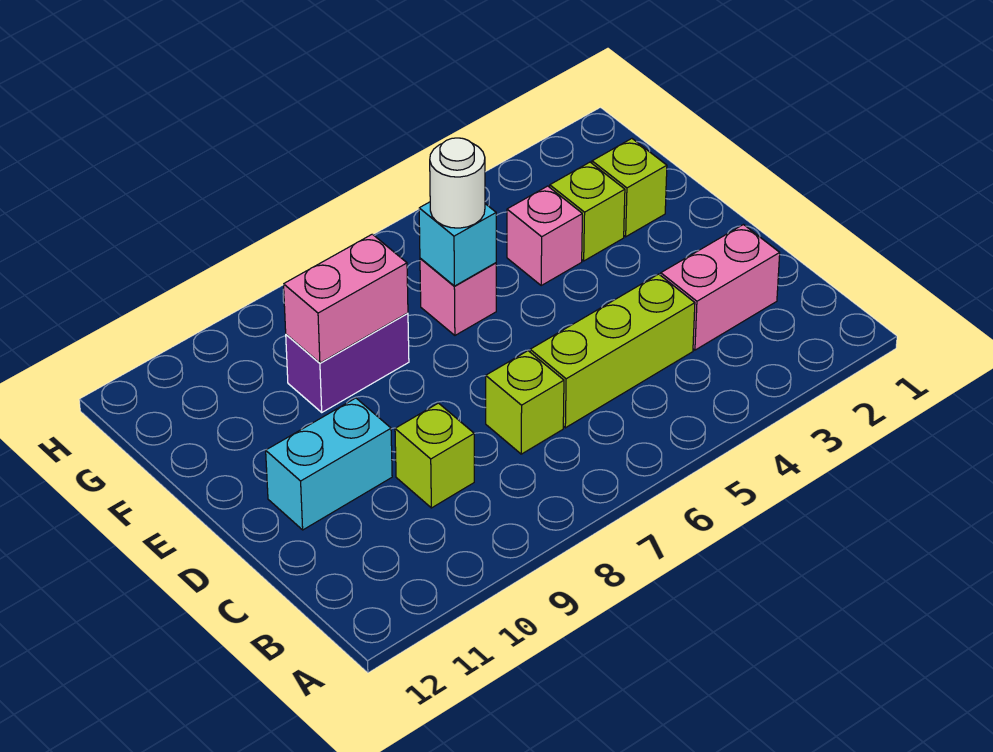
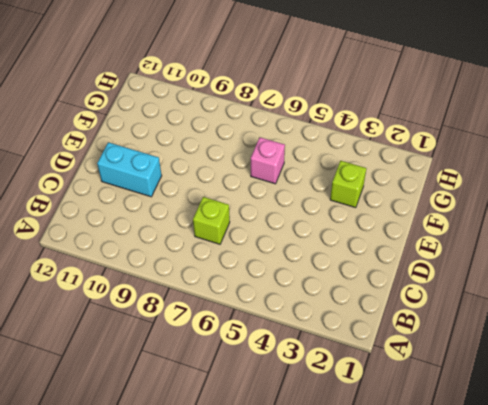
none -> pink 1x2 brick [661,225,780,350]
none -> lime 1x3 brick [530,274,695,428]
none -> lime 1x1 brick [395,403,474,508]

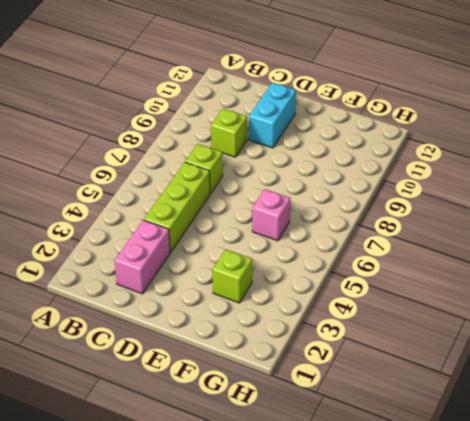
none -> lime 1x1 brick [592,139,667,237]
none -> pink 1x1 brick [507,186,582,285]
none -> purple 1x2 brick [286,313,409,412]

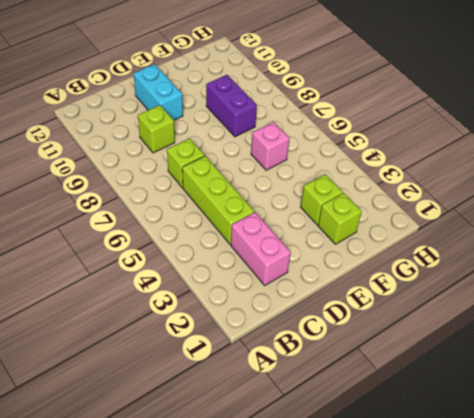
none -> pink 1x1 brick [507,186,582,285]
none -> cyan 1x1 brick [419,202,496,286]
none -> pink 1x2 brick [284,234,408,363]

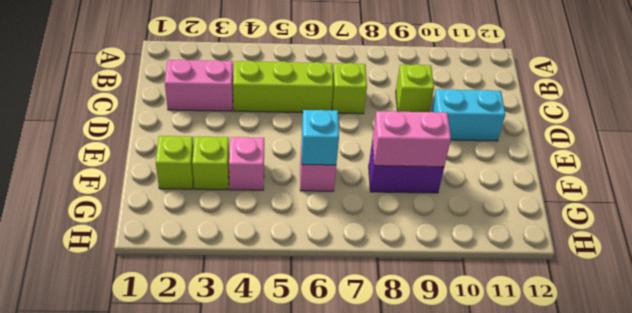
none -> white 1x1 round brick [430,138,485,228]

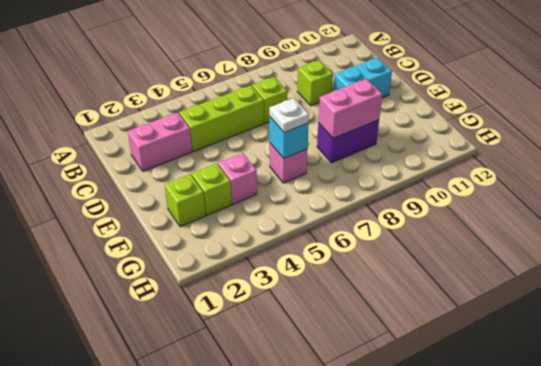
white 1x1 plate [269,98,309,133] -> white 1x1 round brick [430,138,485,228]

